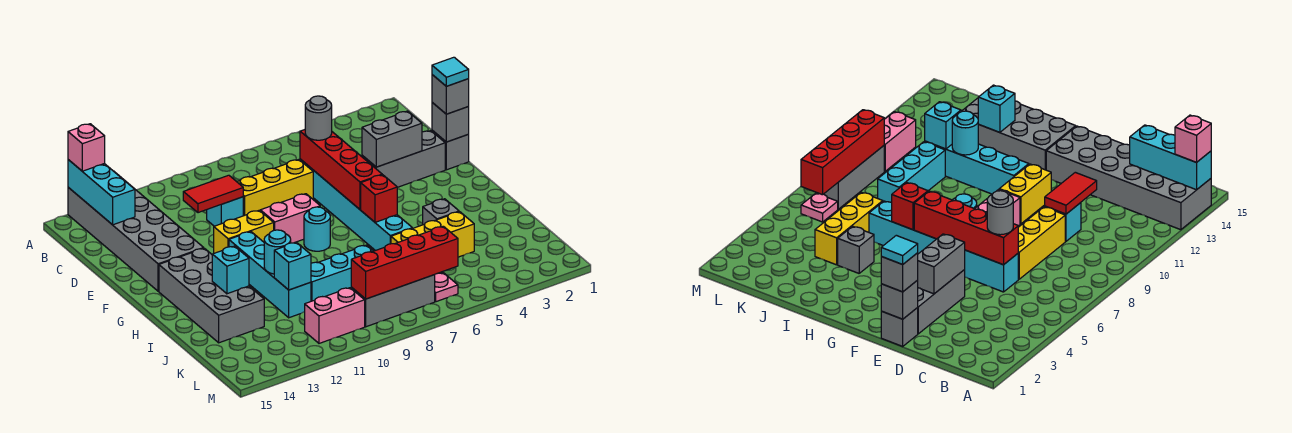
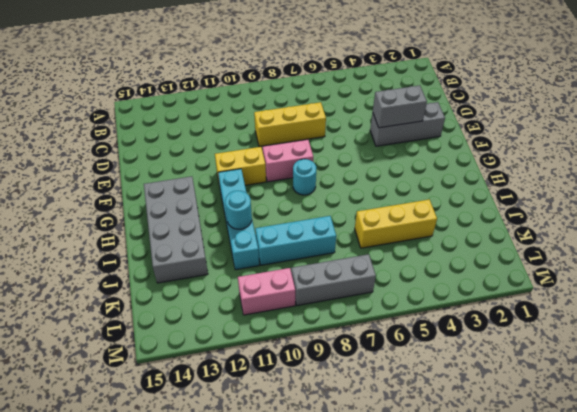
none -> grey 2x6 brick [68,173,204,291]
none -> cyan 1x6 brick [300,159,412,251]
none -> cyan 1x1 brick [207,197,243,226]
none -> grey 1x1 brick [432,130,469,170]

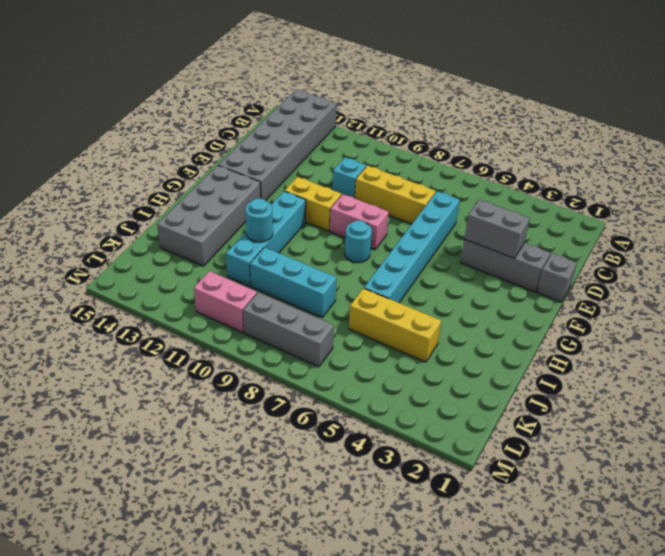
none -> grey 1x1 brick [423,199,459,225]
none -> pink 1x1 plate [435,273,458,302]
none -> cyan 1x3 brick [68,160,135,225]
none -> red 1x4 brick [300,130,382,209]

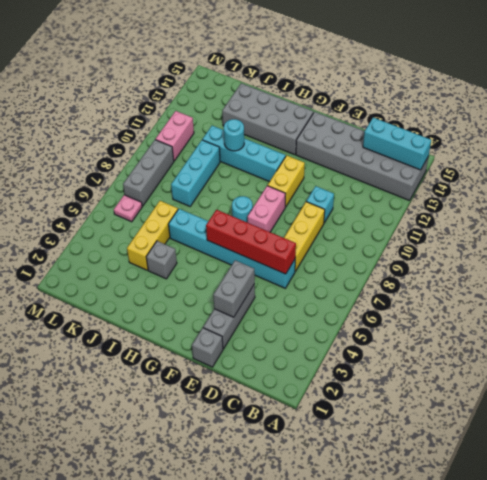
none -> red 1x2 tile [183,175,243,213]
none -> grey 1x1 brick [432,103,469,142]
none -> red 1x1 brick [361,175,397,222]
none -> cyan 1x1 brick [212,246,249,294]

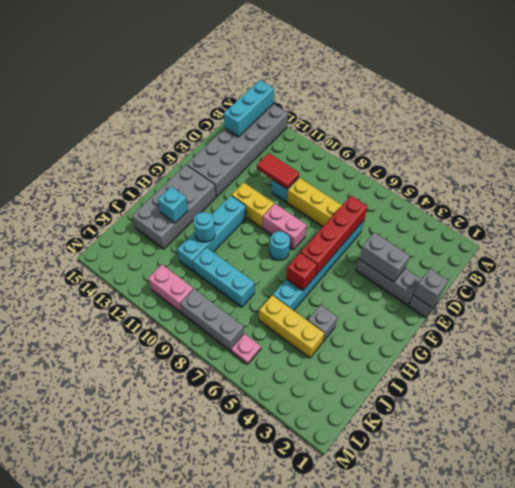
none -> cyan 1x1 brick [274,242,311,290]
none -> red 1x4 brick [351,226,458,299]
none -> pink 1x1 brick [68,124,105,171]
none -> grey 1x1 round brick [305,96,332,140]

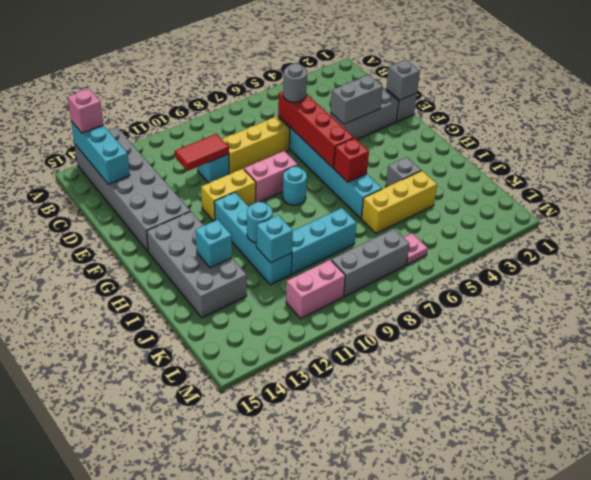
none -> red 1x4 brick [351,226,458,299]
none -> grey 1x1 brick [432,75,469,114]
none -> cyan 1x1 tile [432,57,469,86]

